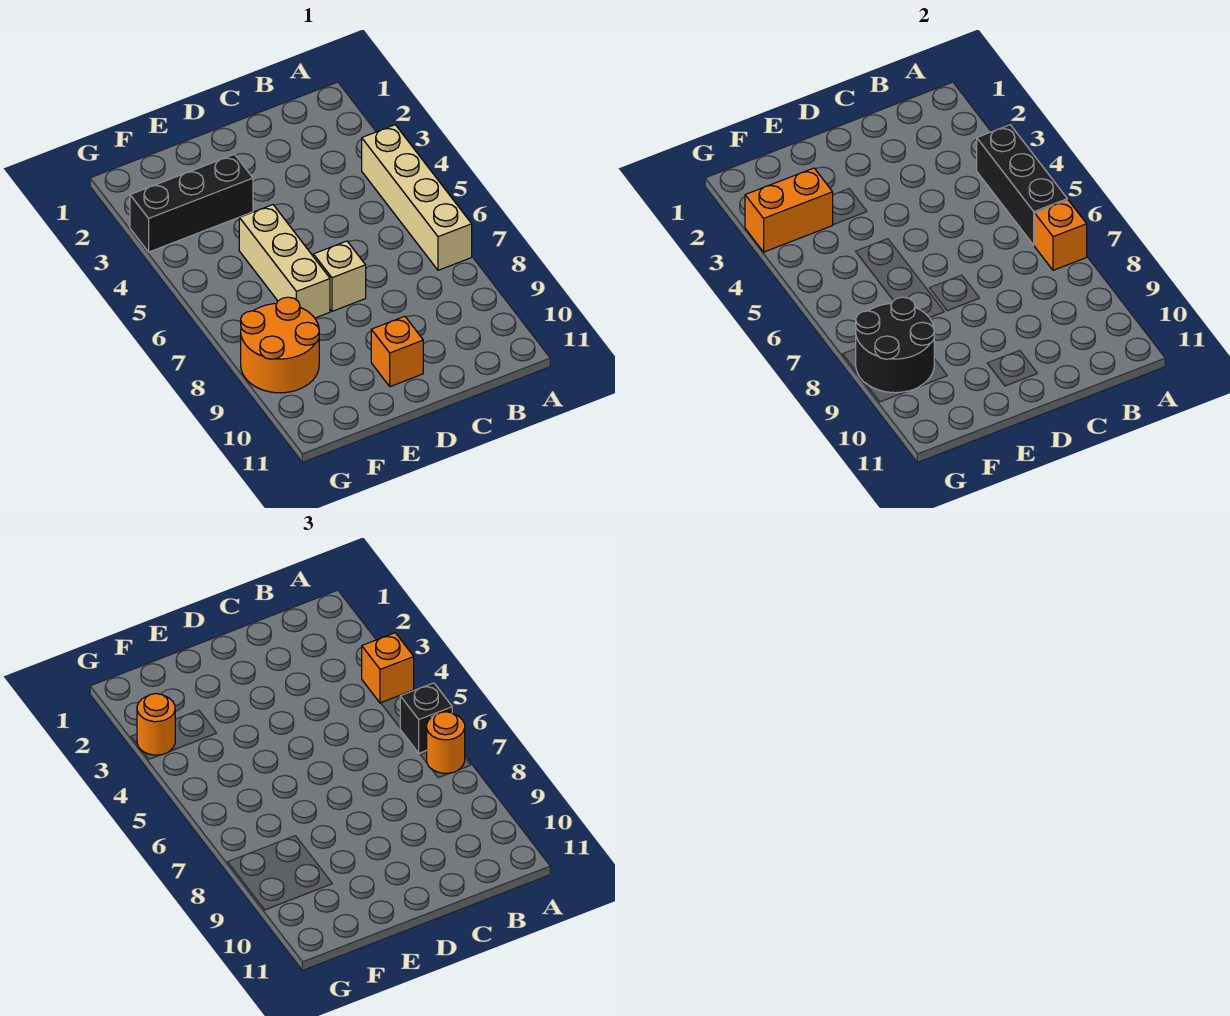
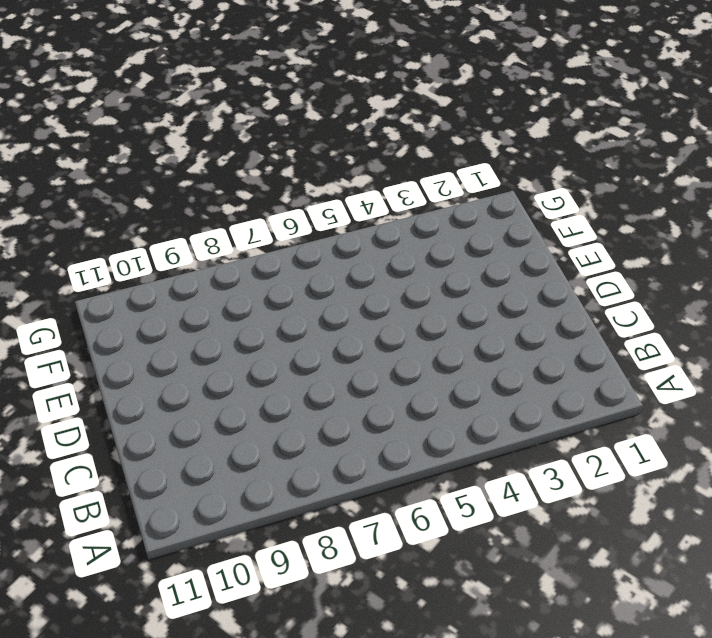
none -> tan 1x4 brick [362,125,472,270]
none -> tan 1x1 brick [313,241,366,311]
none -> orange 1x1 brick [371,316,423,387]

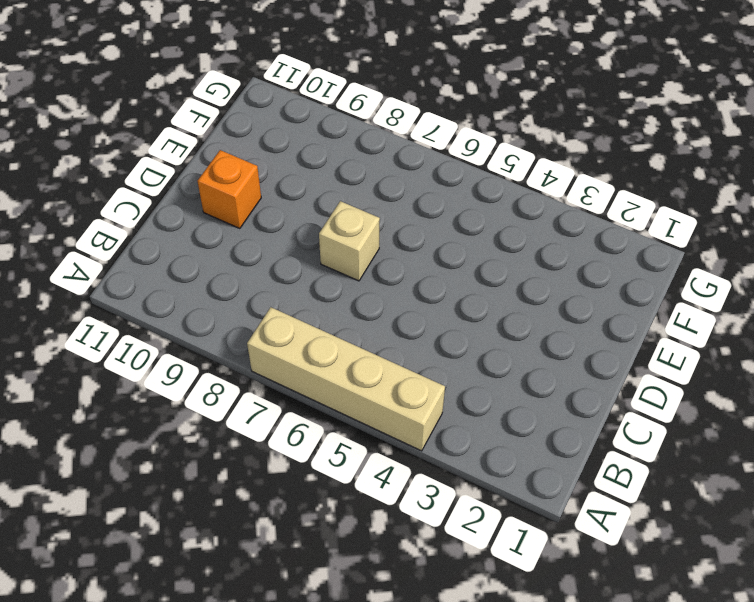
none -> black 1x3 brick [130,154,253,252]
none -> tan 1x3 brick [239,205,330,318]
none -> orange 2x2 round brick [241,297,319,393]

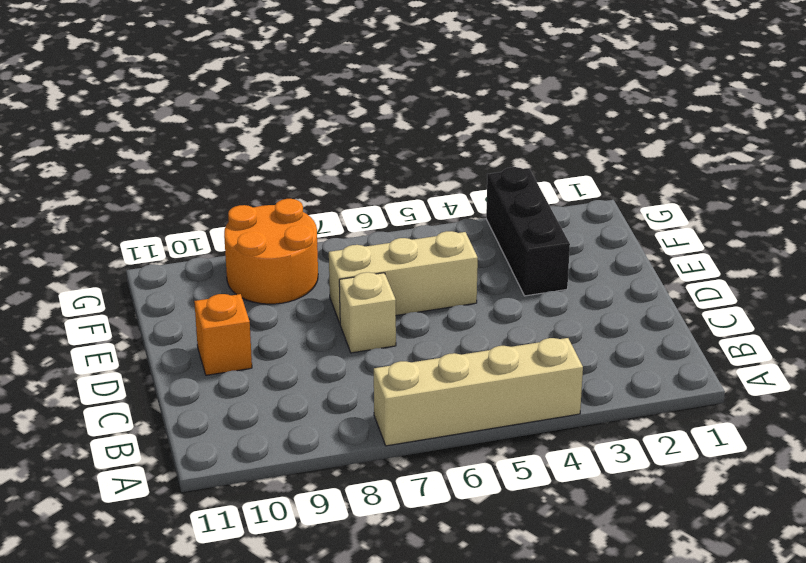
none -> black 1x3 brick [977,125,1067,245]
none -> orange 1x1 brick [1034,200,1087,270]
none -> orange 1x2 brick [745,168,833,252]

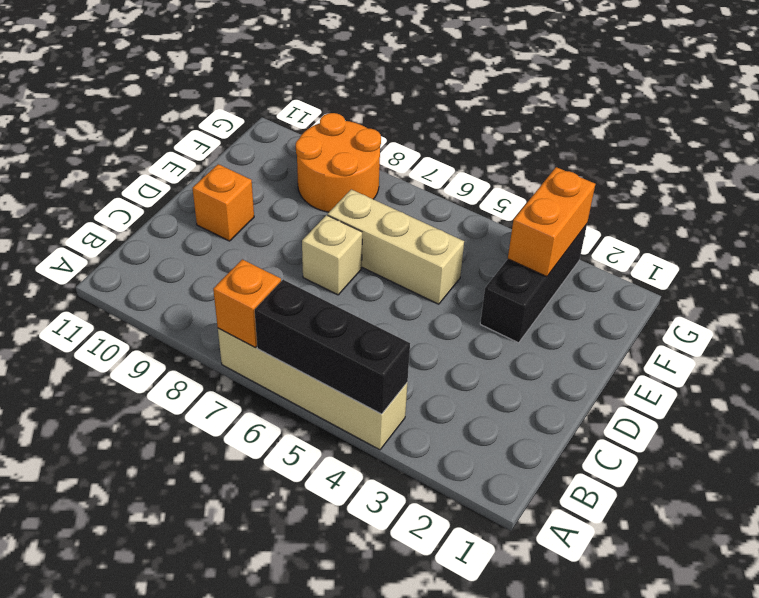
none -> black 2x2 round brick [856,297,934,393]
none -> orange 1x1 brick [362,633,414,703]
none -> black 1x1 brick [400,683,452,753]

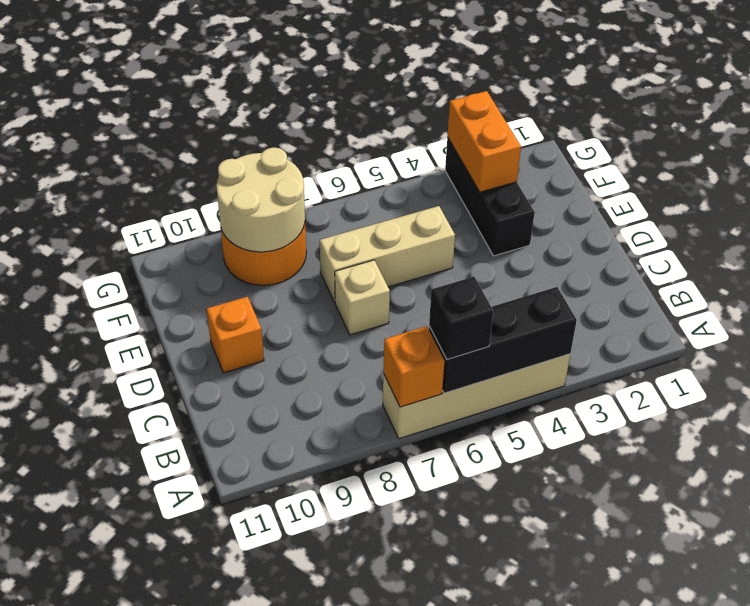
tan 2x2 round brick [217,148,305,252] -> black 2x2 round brick [856,297,934,393]
none -> orange 1x1 brick [362,633,414,703]
none -> orange 1x1 round brick [427,712,465,773]
none -> orange 1x1 round brick [137,694,175,755]

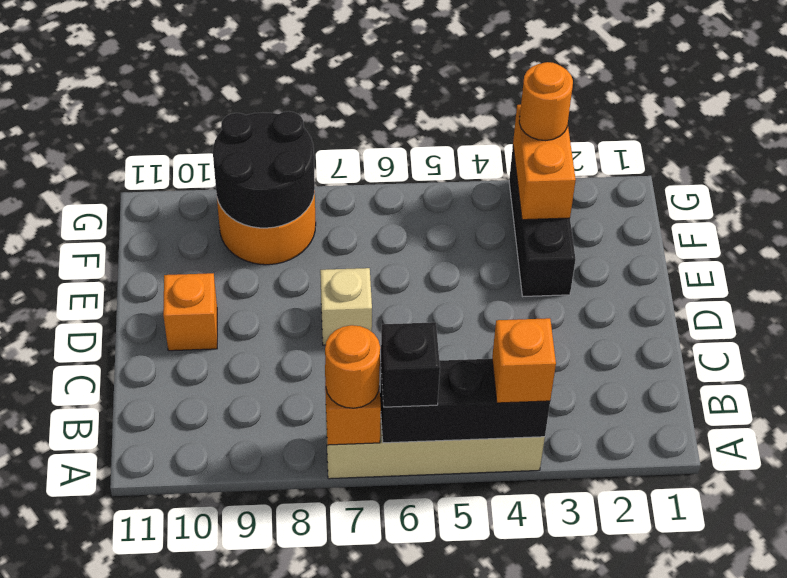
none -> tan 1x3 brick [239,205,330,318]

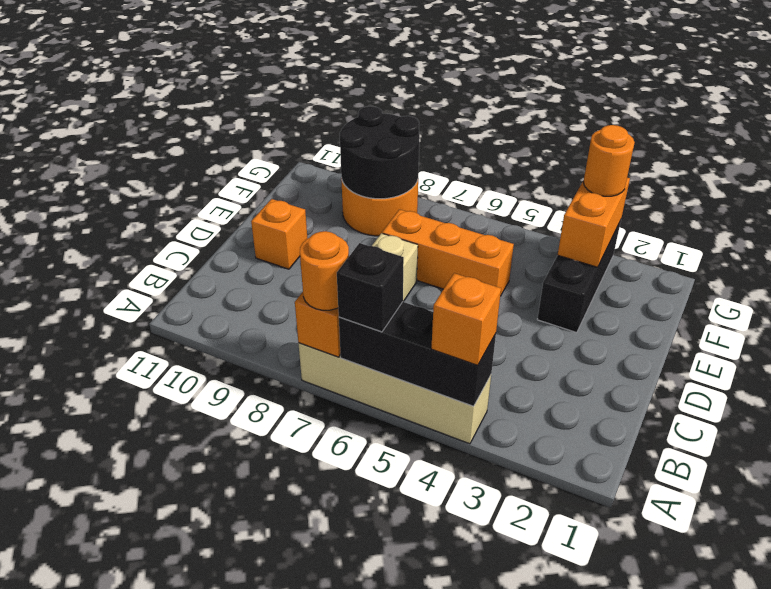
orange 1x3 brick [382,209,514,296] -> tan 1x3 brick [239,205,330,318]

